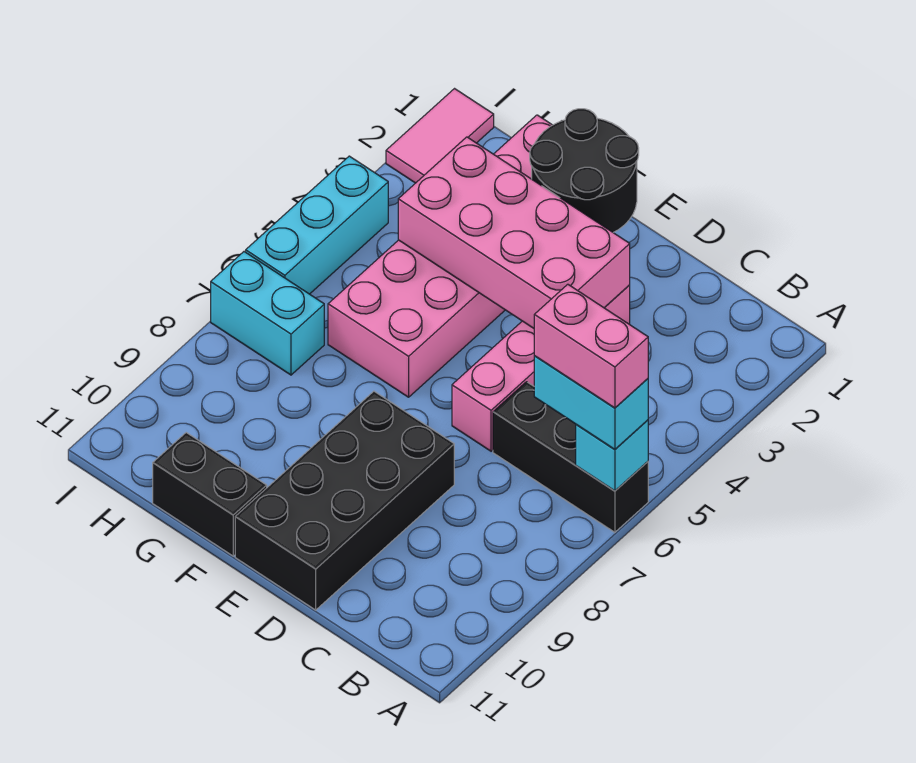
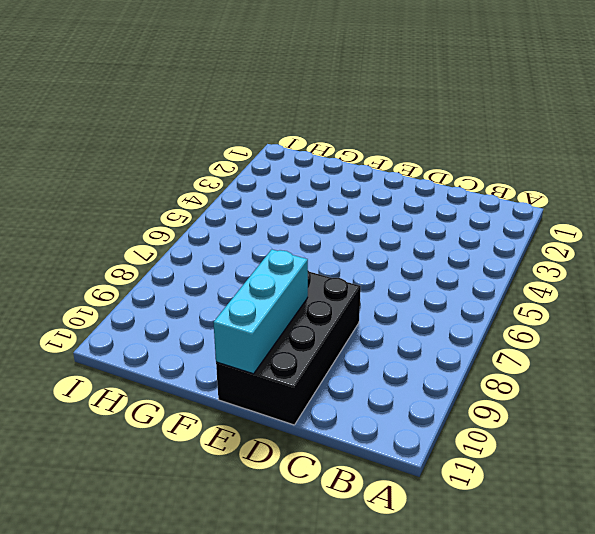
cyan 1x3 brick [213,249,308,374] -> cyan 1x3 brick moved to [246,156,388,294]
none -> black 1x3 brick [493,382,648,532]
none -> pink 1x4 brick [452,285,630,451]
none -> pink 2x6 brick [328,115,552,397]

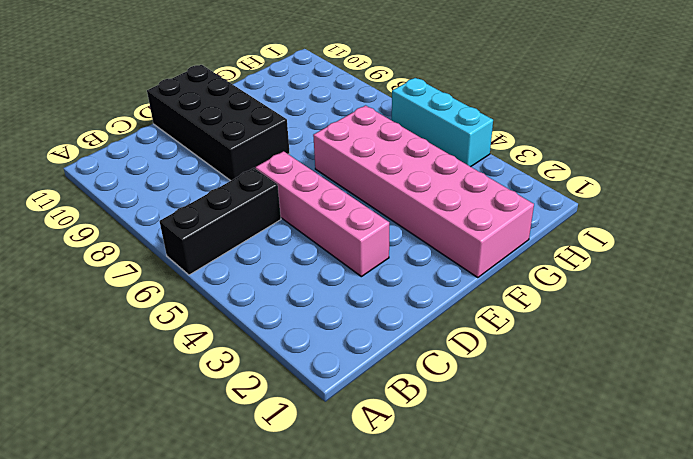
none -> black 1x2 brick [153,433,267,556]
none -> cyan 1x2 brick [211,252,324,375]
none -> pink 1x2 tile [386,89,494,183]

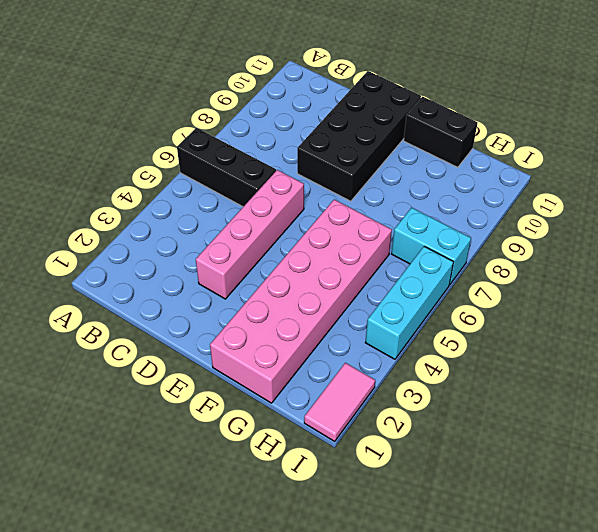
none -> cyan 1x1 brick [576,420,648,491]
none -> pink 2x4 brick [398,137,630,328]
none -> black 2x2 round brick [530,109,639,232]

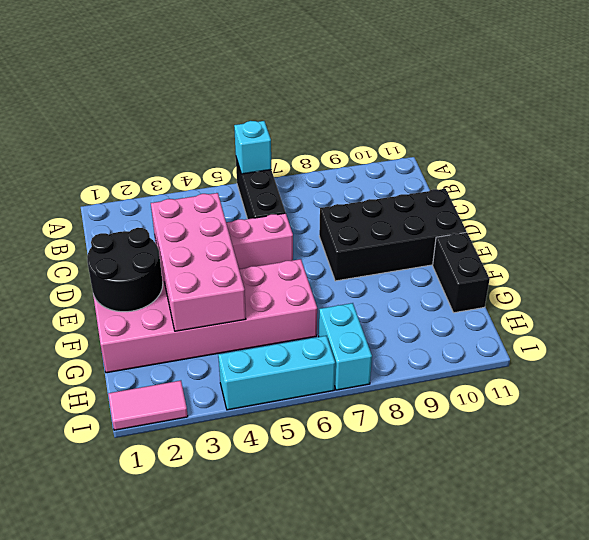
none -> cyan 1x2 brick [534,356,648,449]
none -> pink 1x2 brick [534,284,648,408]

